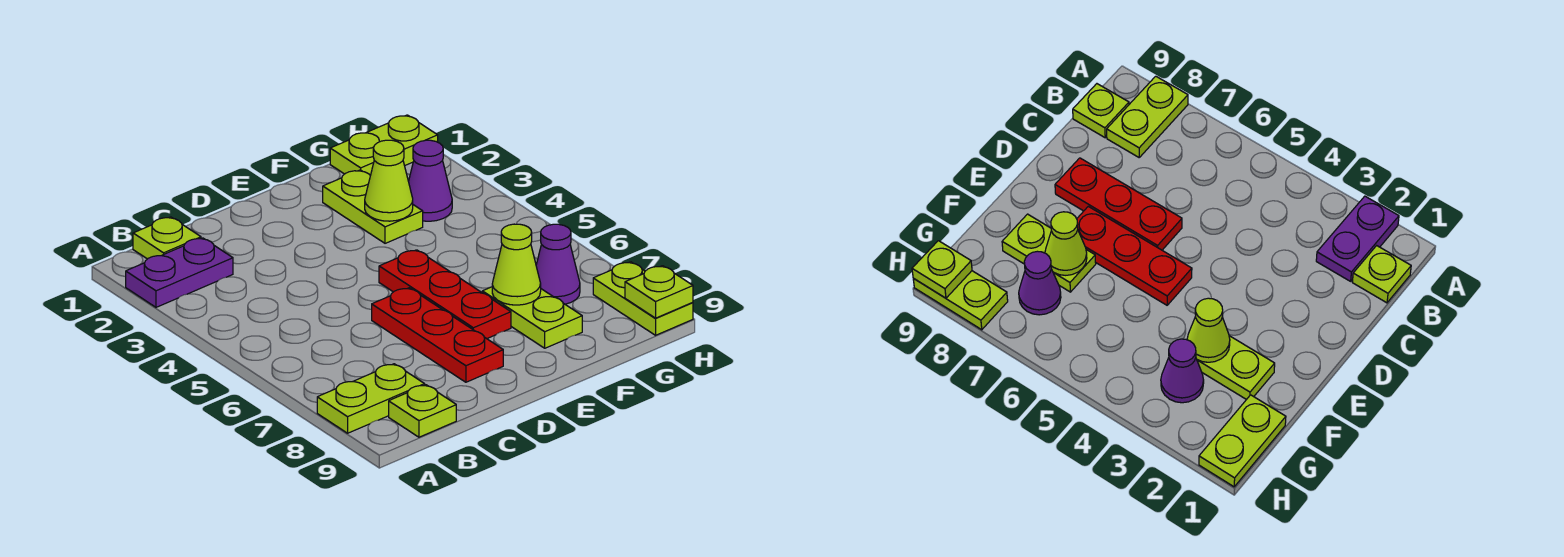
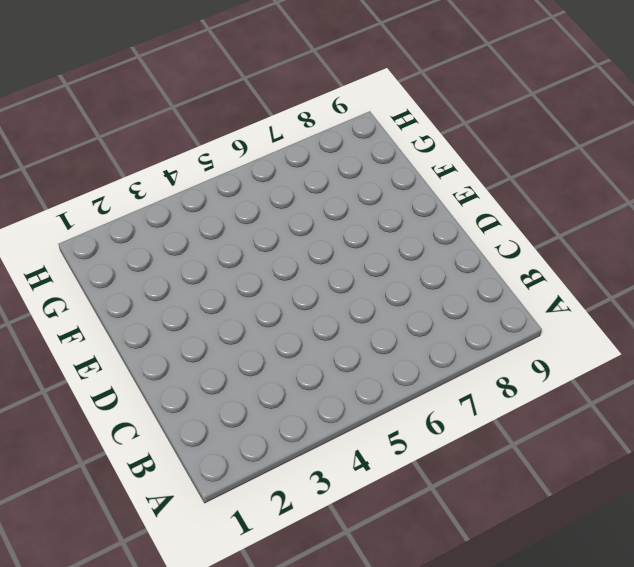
none -> purple 1x2 plate [126,238,233,307]
none -> lime 1x2 plate [317,364,425,433]
none -> lime 1x1 plate [133,217,201,259]

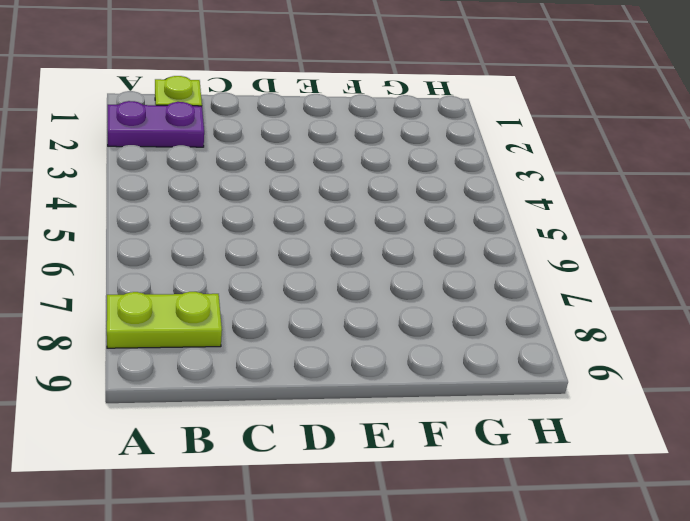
none -> lime 1x1 plate [389,385,456,437]
none -> red 1x3 plate [372,288,503,382]
none -> red 1x3 plate [379,250,511,339]

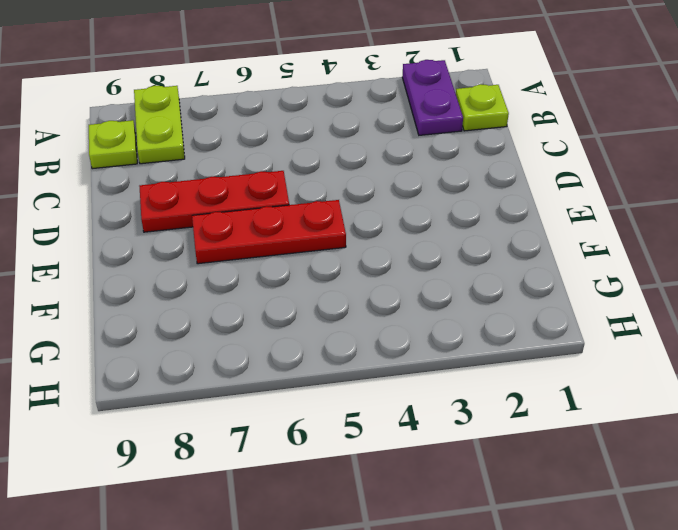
none -> lime 1x2 plate [323,170,423,243]
none -> lime 1x2 plate [482,287,582,348]
none -> lime 1x2 plate [330,115,438,175]

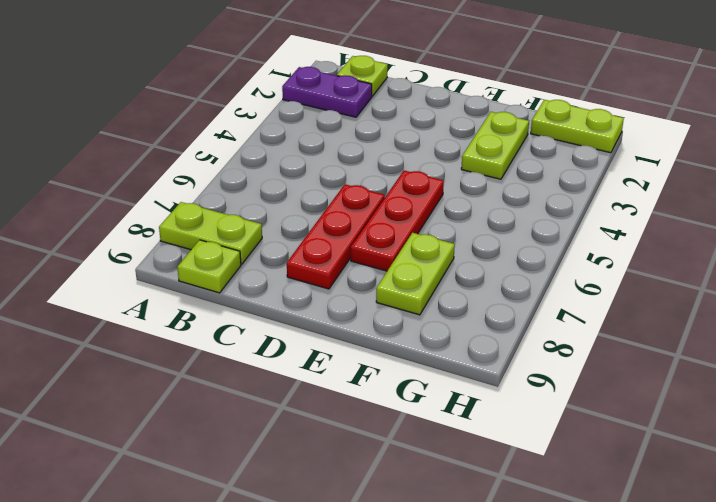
none -> purple 1x1 cone [409,140,452,221]
none -> purple 1x1 cone [536,224,580,304]
none -> lime 1x2 plate [593,262,693,335]

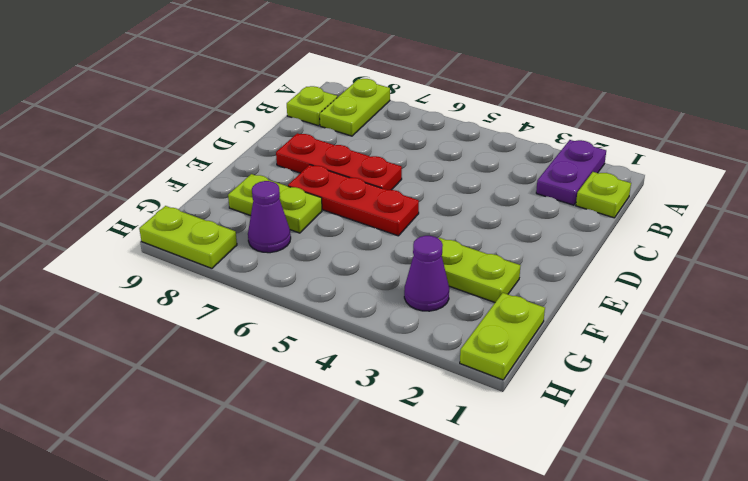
none -> lime 1x1 cone [365,140,413,221]
none -> lime 1x1 cone [492,224,541,305]
none -> lime 1x1 plate [625,266,693,318]

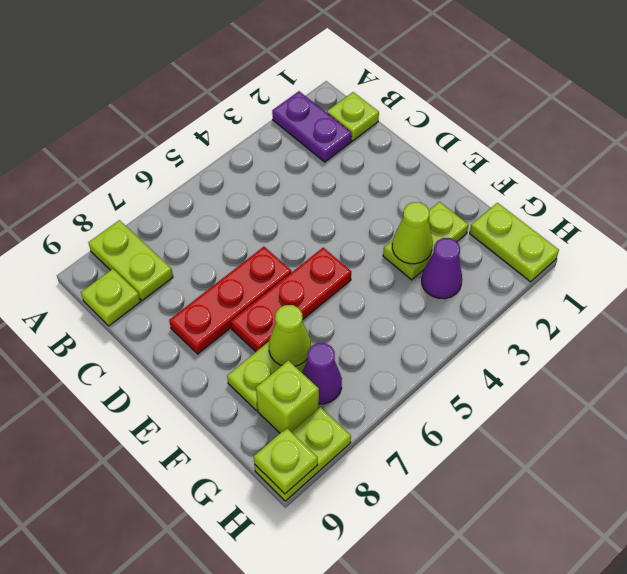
lime 1x1 brick [256,360,319,433] -> none

